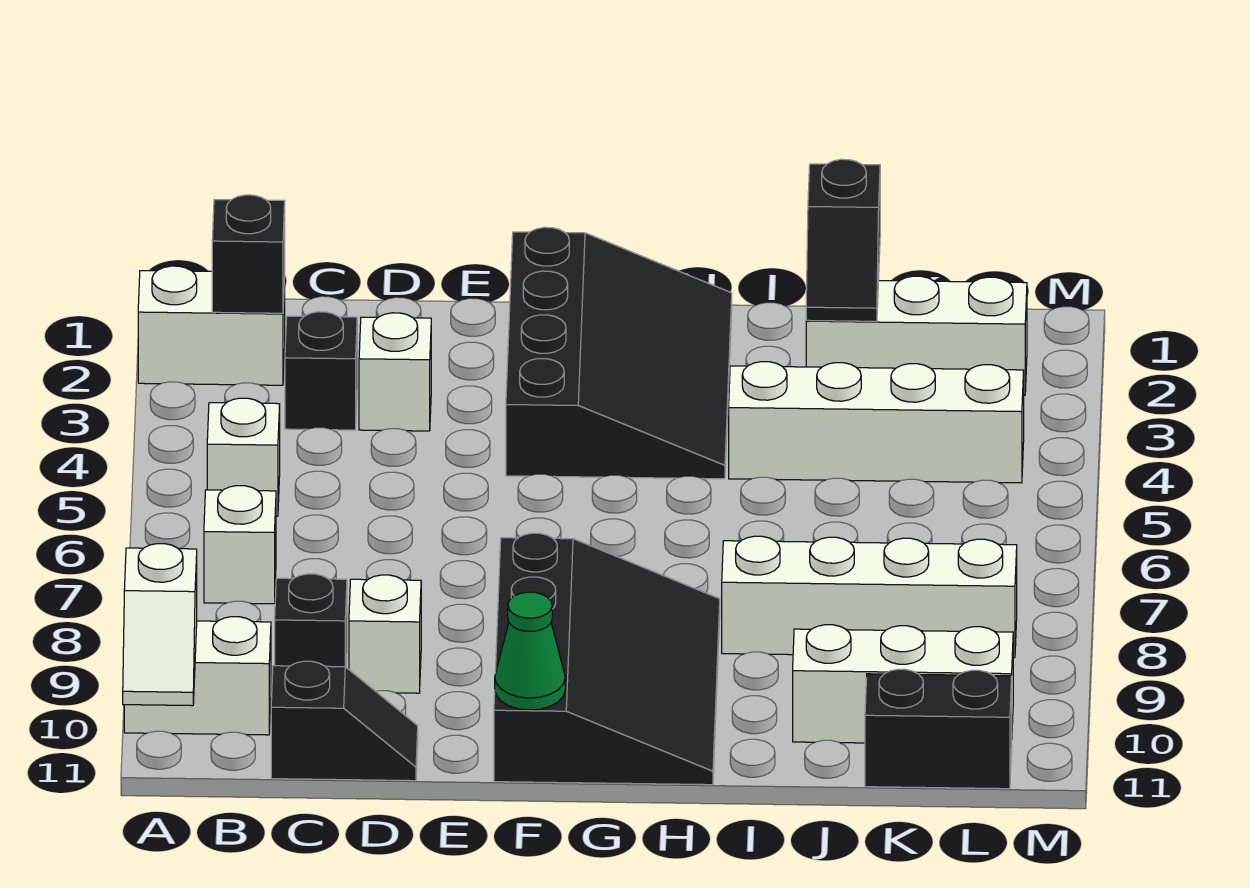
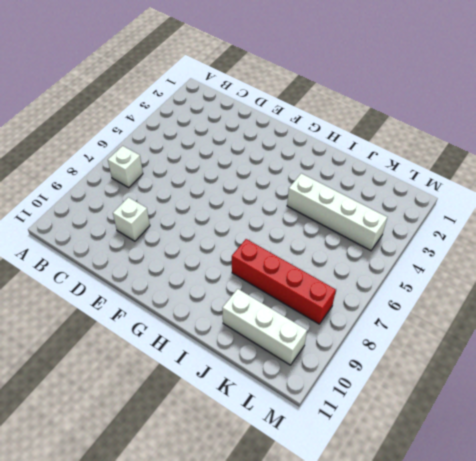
red 1x4 brick [232,239,336,324] -> white 1x4 brick [722,536,1017,658]
none -> white 1x2 brick [138,266,285,385]
none -> white 1x2 brick [124,617,271,735]
none -> white 1x1 brick [207,398,280,516]

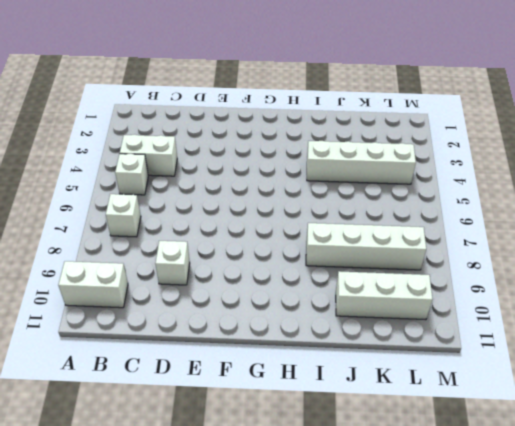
white 1x2 brick [120,134,177,176] -> white 1x2 brick moved to [138,266,285,385]
none -> black 1x1 brick [285,312,357,430]
none -> black 1x1 brick [275,574,347,667]
none -> black 1x2 slope [271,661,418,781]

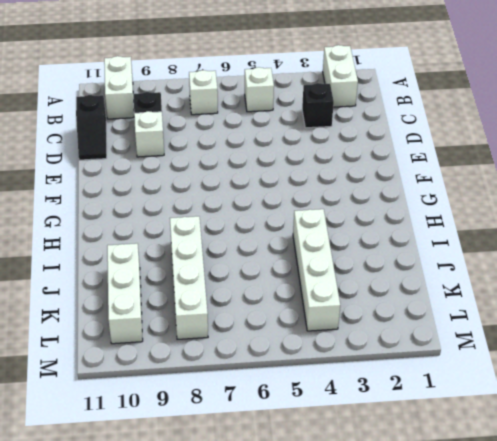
none -> white 1x1 brick [359,313,431,431]
none -> black 3x4 slope [506,227,732,479]
none -> black 3x4 slope [494,533,720,785]

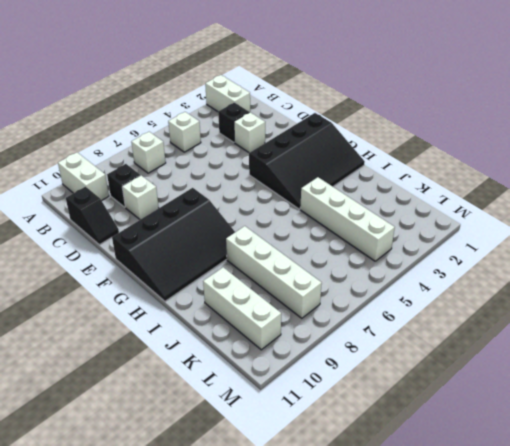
none -> white 1x3 brick [806,276,1027,395]
none -> black 1x2 brick [865,669,1012,789]
none -> white 1x2 slope [123,544,197,706]

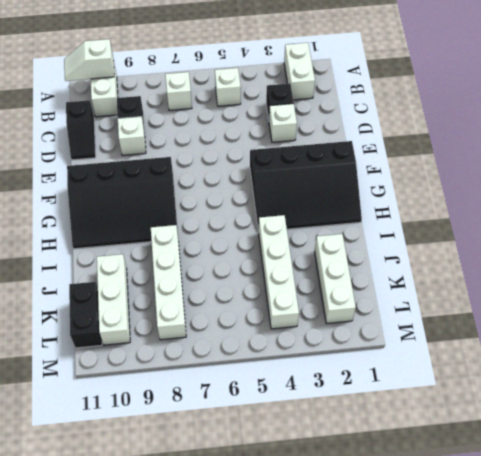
none -> black 1x1 brick [212,195,285,313]
none -> green 1x1 cone [495,592,565,710]
none -> black 1x2 slope [806,159,880,321]

